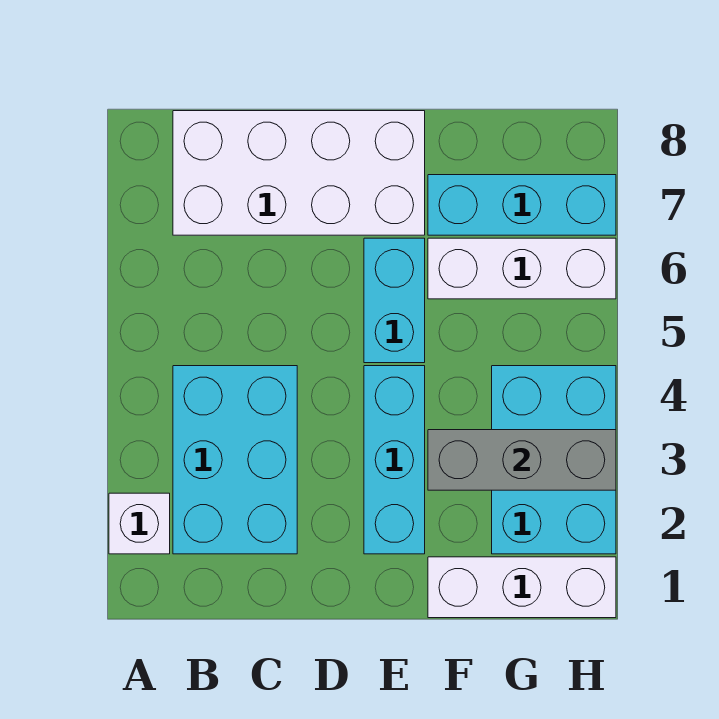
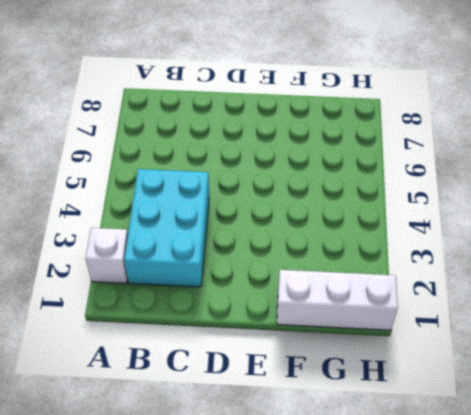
none -> white 2x4 brick [173,111,425,235]
none -> cyan 1x3 brick [364,366,425,554]

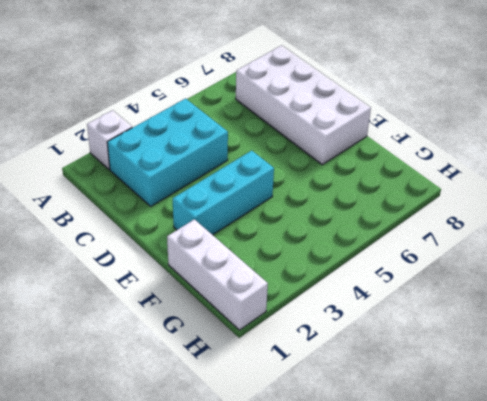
none -> cyan 1x2 brick [364,238,425,363]
none -> white 1x3 brick [428,238,616,299]

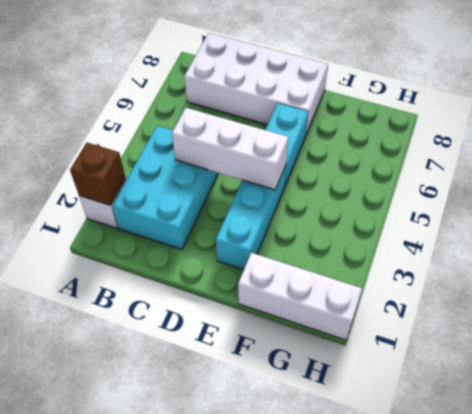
brown 1x1 brick [70,143,126,205] -> none
white 1x3 brick [172,108,288,190] -> white 1x3 brick moved to [428,238,616,299]
none -> cyan 1x3 brick [428,175,616,235]
none -> cyan 2x3 brick [492,366,616,554]

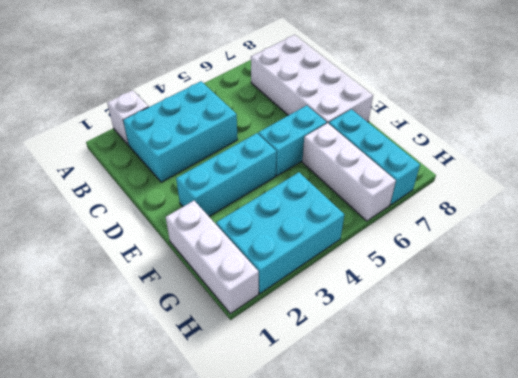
none -> grey 1x3 brick [428,430,616,490]

